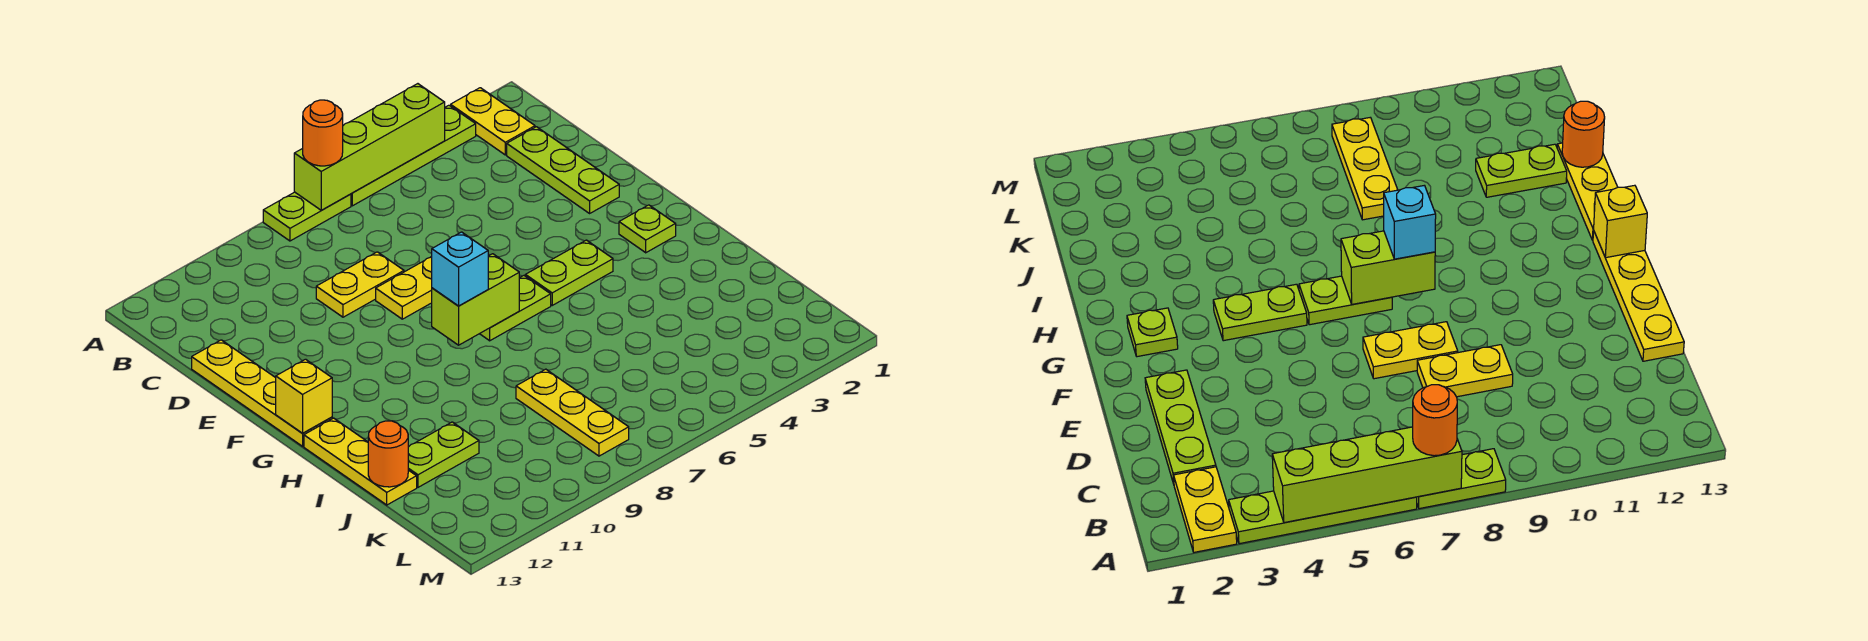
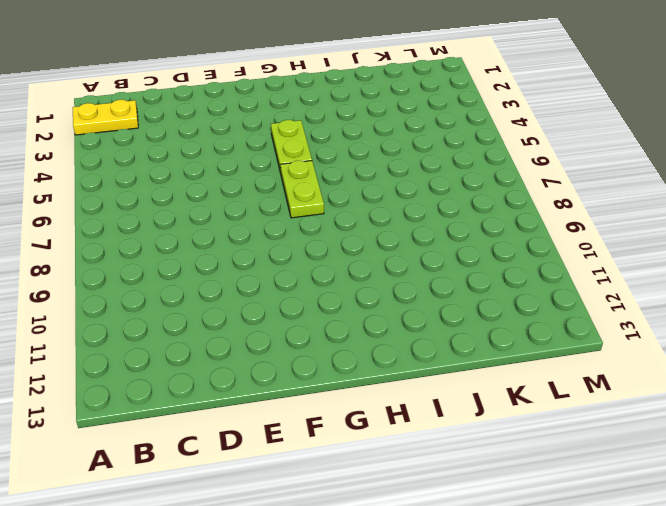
none -> lime 1x4 plate [351,105,476,206]
none -> lime 1x2 plate [263,192,351,241]
none -> lime 1x3 plate [507,127,619,213]

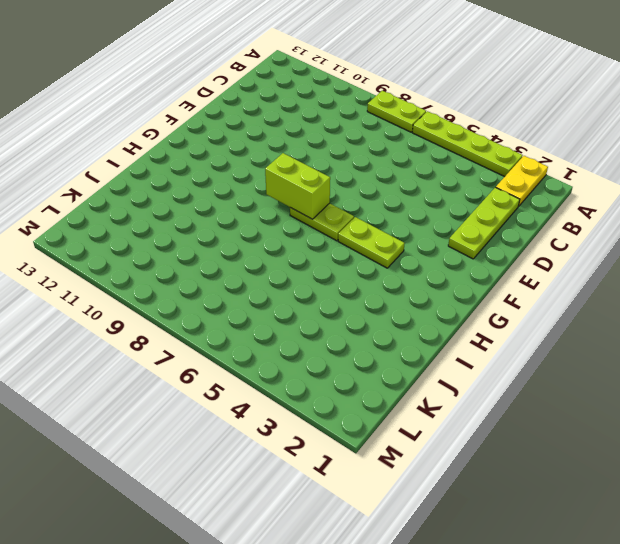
none -> yellow 1x2 plate [316,252,404,317]
none -> yellow 1x4 plate [192,340,332,446]
none -> yellow 1x2 plate [376,257,432,319]

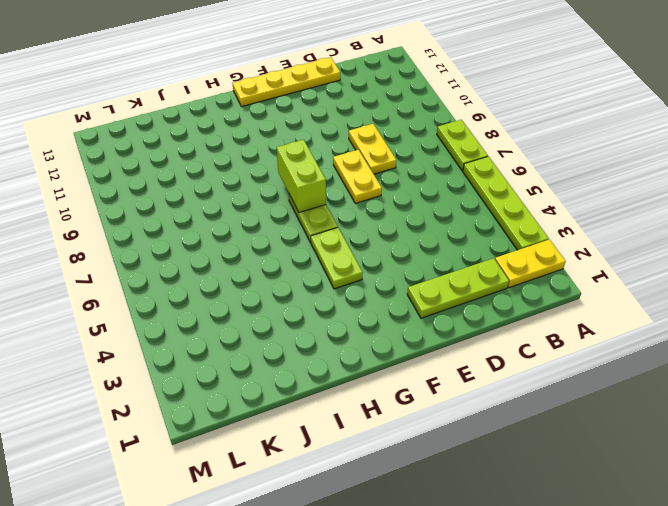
none -> lime 1x1 plate [619,205,676,253]
none -> yellow 1x3 plate [304,418,417,505]
none -> yellow 1x3 plate [516,369,629,456]

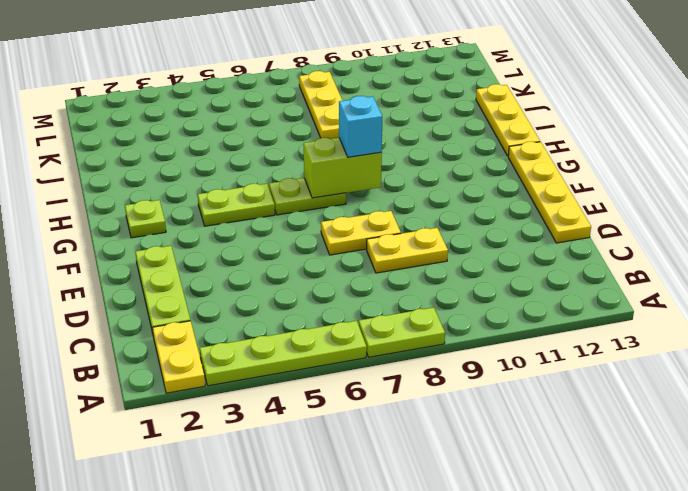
none -> lime 1x2 plate [408,422,479,487]
none -> lime 1x4 brick [294,84,445,210]
none -> yellow 1x1 brick [276,359,332,433]

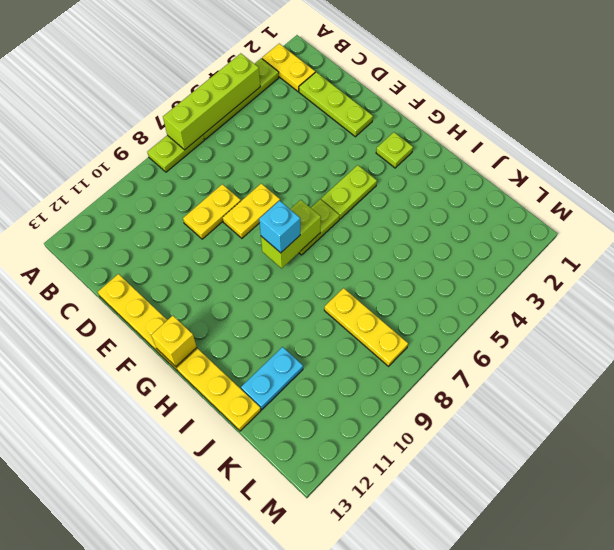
cyan 1x2 plate [241,347,303,410] -> lime 1x2 plate [408,422,479,487]
none -> orange 1x1 round brick [368,421,408,487]
none -> orange 1x1 round brick [303,100,343,166]

